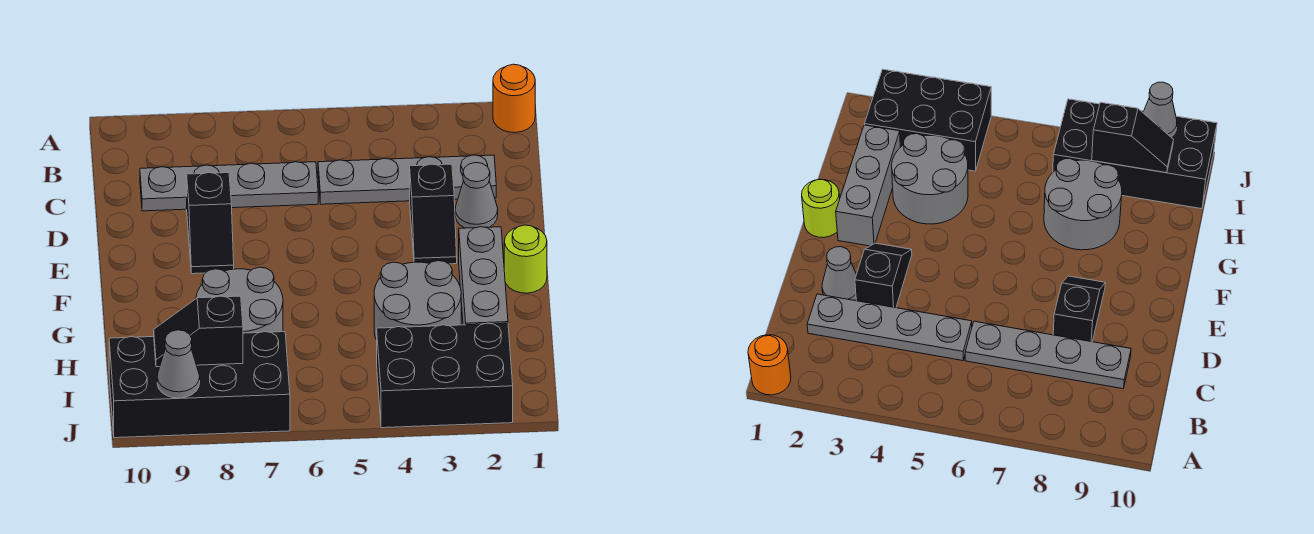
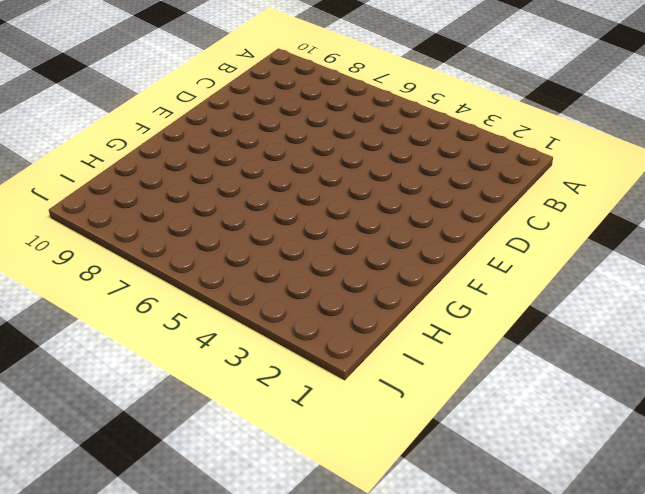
none -> orange 1x1 round brick [493,64,535,133]
none -> grey 1x4 plate [318,155,496,204]
none -> grey 1x4 plate [140,162,318,211]

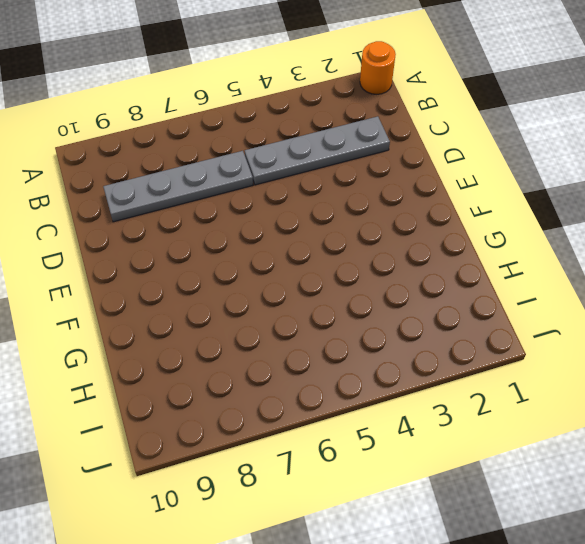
none -> grey 1x1 cone [455,163,498,228]
none -> black 1x2 slope [410,164,457,264]
none -> black 1x2 slope [187,173,234,274]

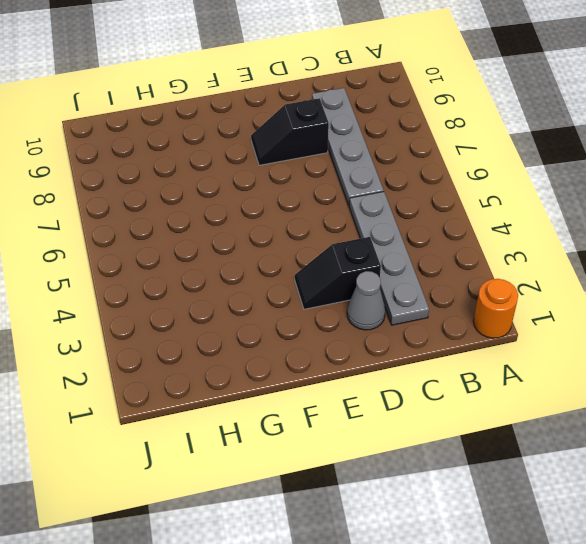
none -> lime 1x1 round brick [504,225,547,293]
none -> grey 1x3 brick [459,227,508,325]
none -> grey 2x2 round brick [374,261,461,340]

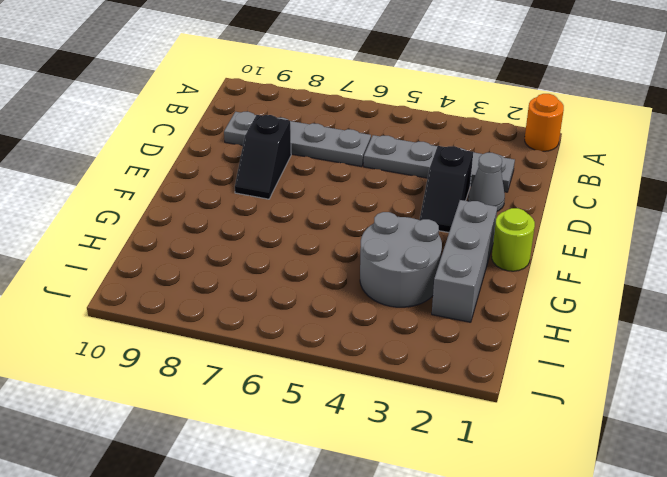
none -> grey 2x2 round brick [196,267,283,333]
none -> black 2x3 brick [377,323,513,428]
none -> black 2x4 brick [109,332,290,438]

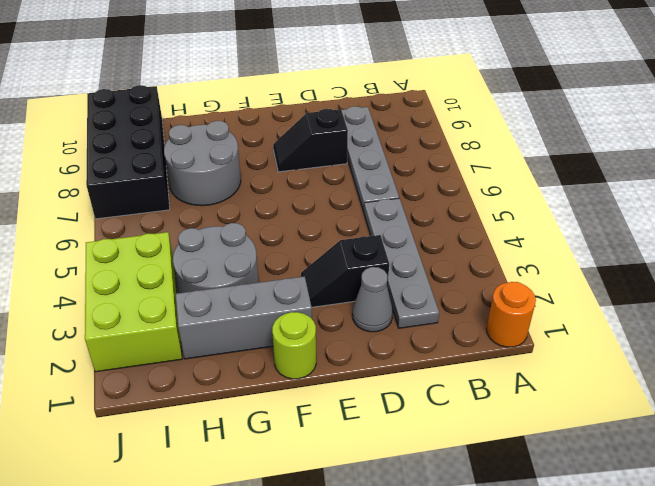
lime 2x3 brick [85,232,182,372] -> black 2x3 brick [377,323,513,428]
none -> black 1x2 slope [154,296,243,367]
none -> grey 1x1 cone [157,330,200,398]

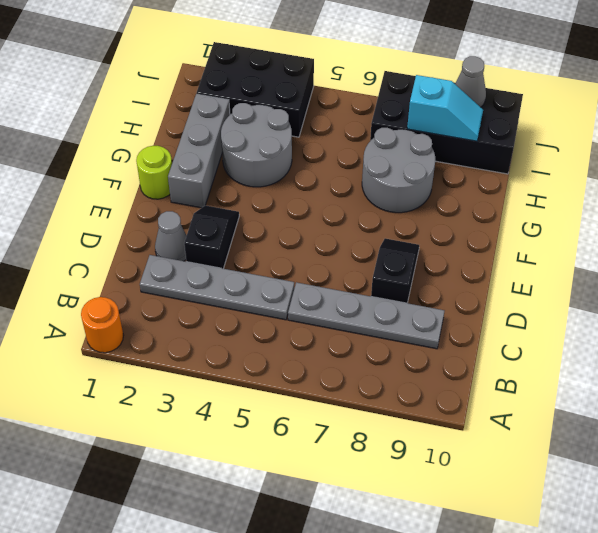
cyan 1x2 slope [407,75,483,141] -> black 1x2 slope [154,296,243,367]

